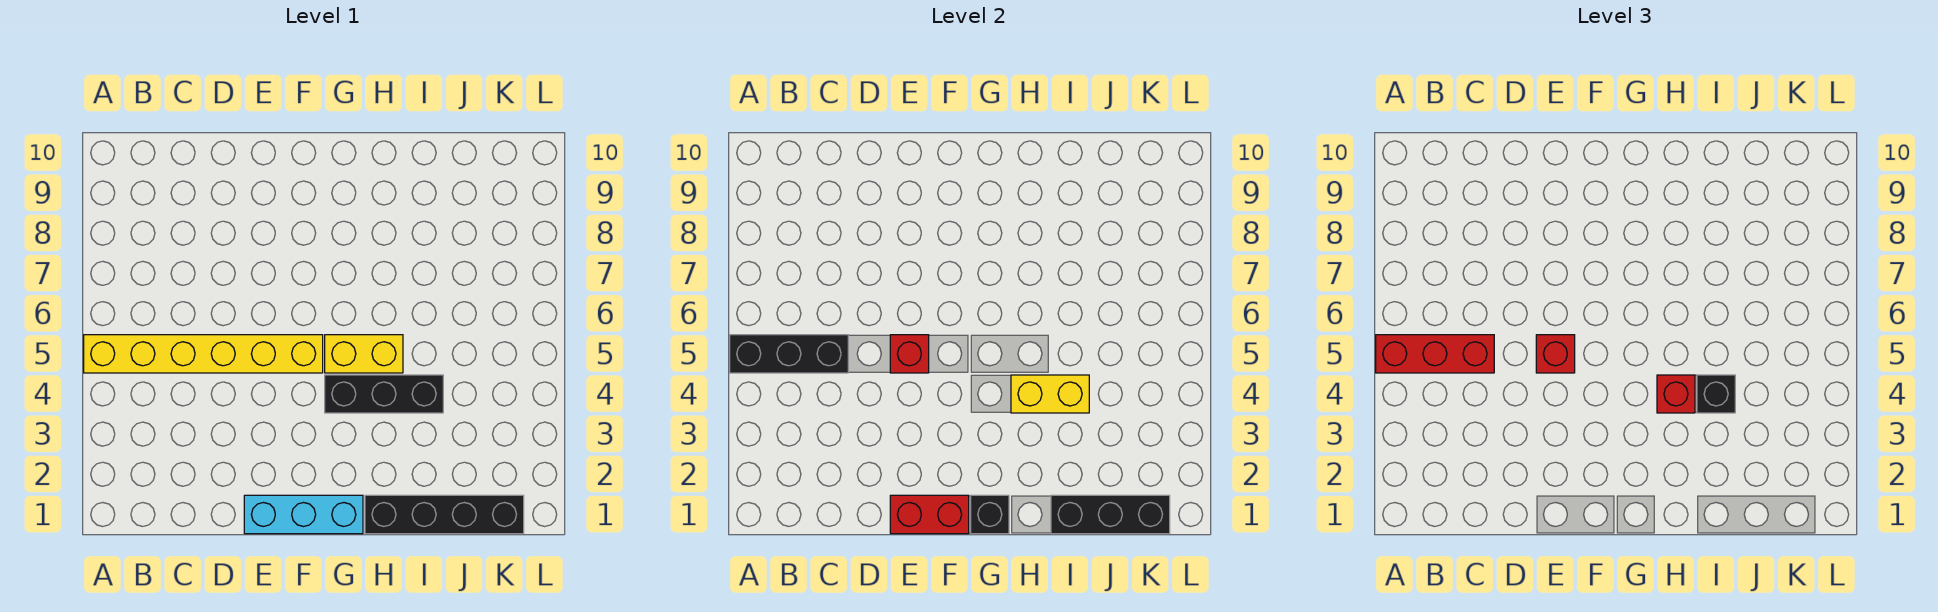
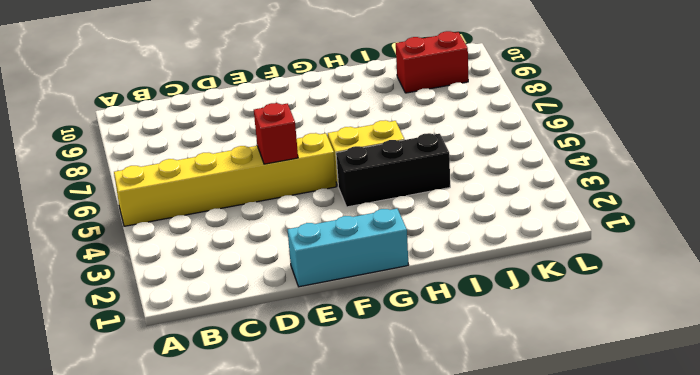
red 1x2 brick [396,31,468,93] -> red 1x2 brick moved to [890,495,969,534]
none -> black 1x4 brick [365,495,524,534]
none -> black 1x3 brick [730,335,848,373]
none -> black 1x1 brick [971,495,1009,534]

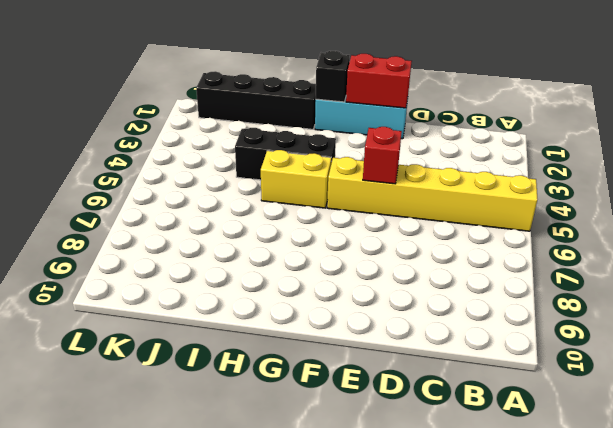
none -> black 1x3 brick [730,335,848,373]
none -> yellow 1x2 brick [1011,375,1089,413]
none -> black 1x3 brick [1051,495,1170,534]

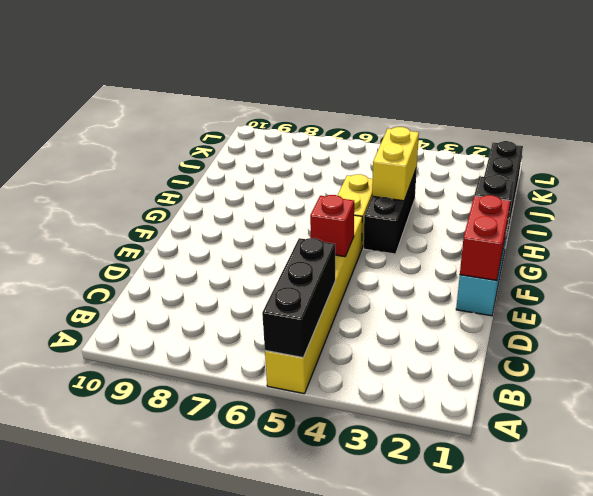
none -> black 1x3 brick [1051,495,1170,534]
none -> red 1x3 brick [1376,335,1494,373]
none -> red 1x1 brick [1536,335,1575,373]

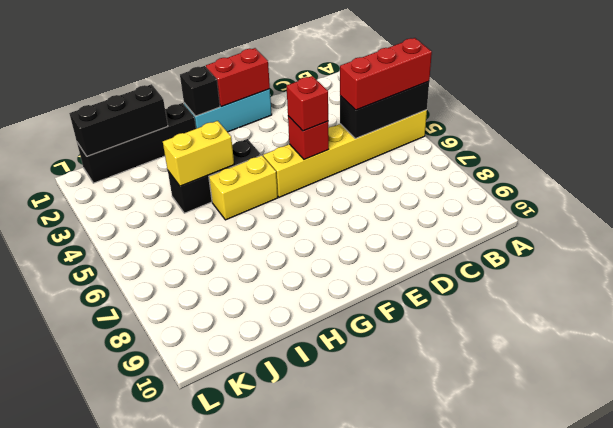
none -> red 1x1 brick [1657,375,1695,413]
none -> black 1x1 brick [1697,375,1735,413]

